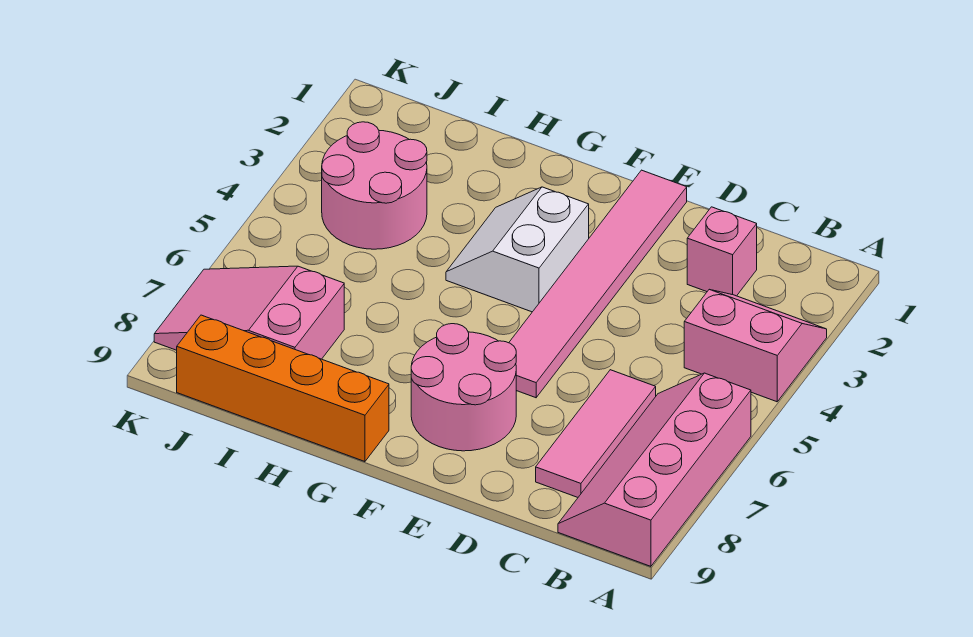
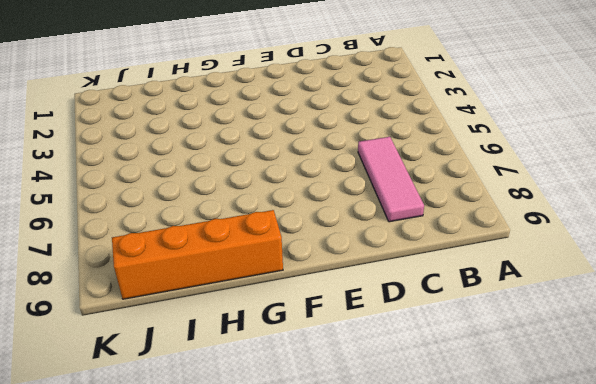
none -> pink 2x2 slope [684,290,827,402]
none -> pink 2x4 slope [558,373,751,566]

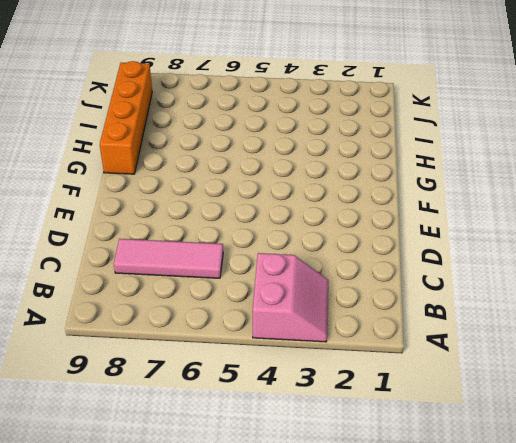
none -> pink 2x4 slope [558,373,751,566]
none -> pink 1x1 brick [687,207,757,296]

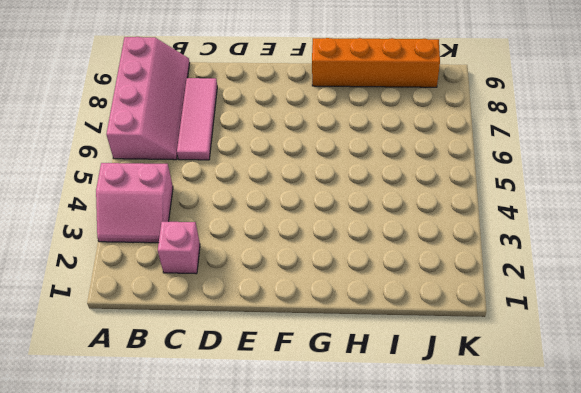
none -> pink 1x6 tile [509,170,687,398]
none -> pink 2x2 round brick [411,324,516,451]

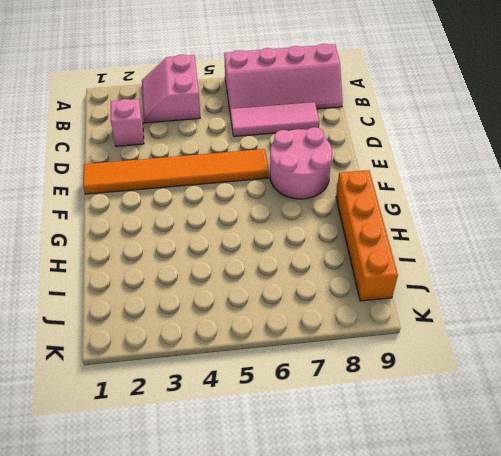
orange 1x6 tile [83,149,269,194] -> pink 1x6 tile [509,170,687,398]
none -> white 2x2 slope [446,187,589,312]
none -> pink 2x2 round brick [322,122,427,249]

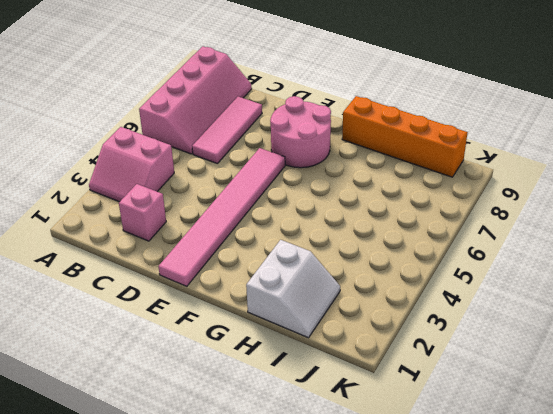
white 2x2 slope [246,240,340,338] -> white 2x2 slope moved to [446,187,589,312]
none -> pink 2x2 round brick [322,122,427,249]
none -> pink 2x3 slope [154,266,344,359]

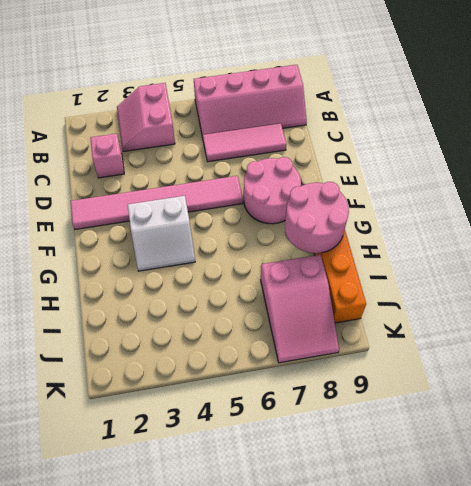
pink 2x2 round brick [285,182,349,253] -> pink 2x2 round brick moved to [322,122,427,249]

